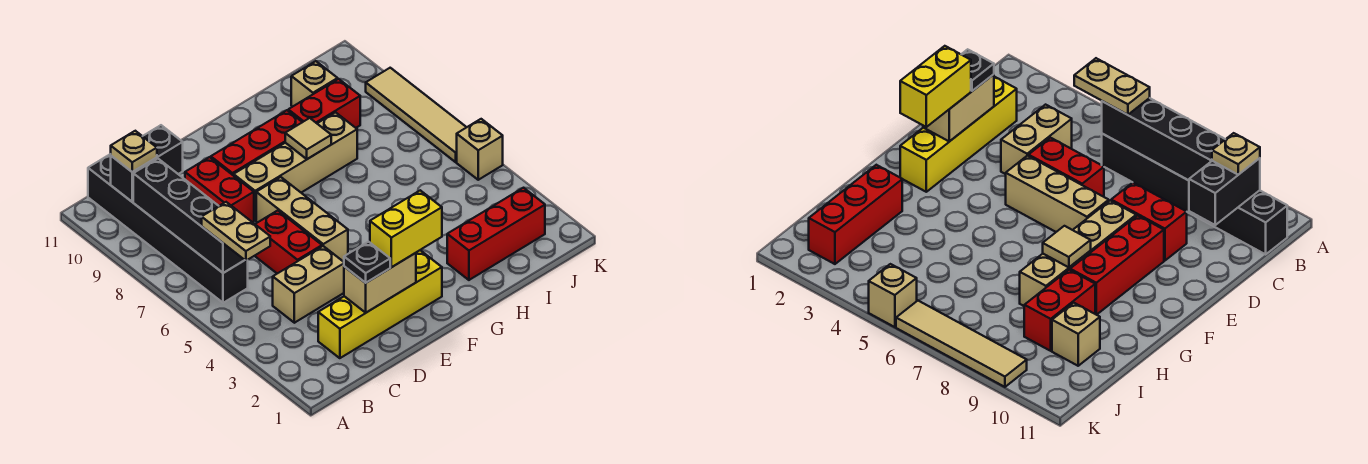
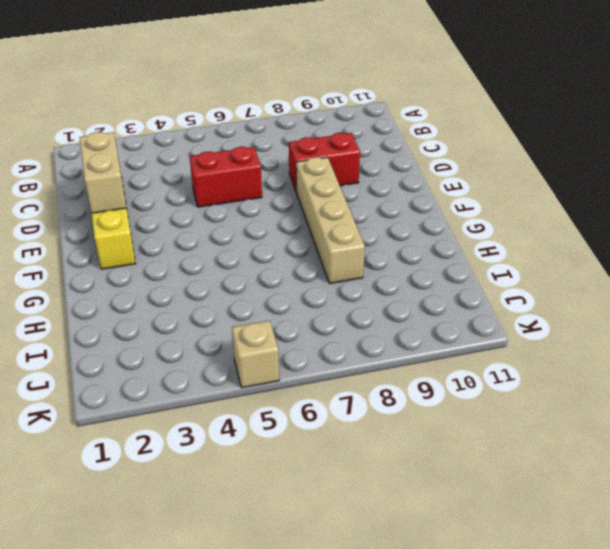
none -> black 1x6 brick [88,154,248,303]
none -> tan 1x2 brick [273,246,344,323]
none -> tan 1x3 brick [256,177,348,262]

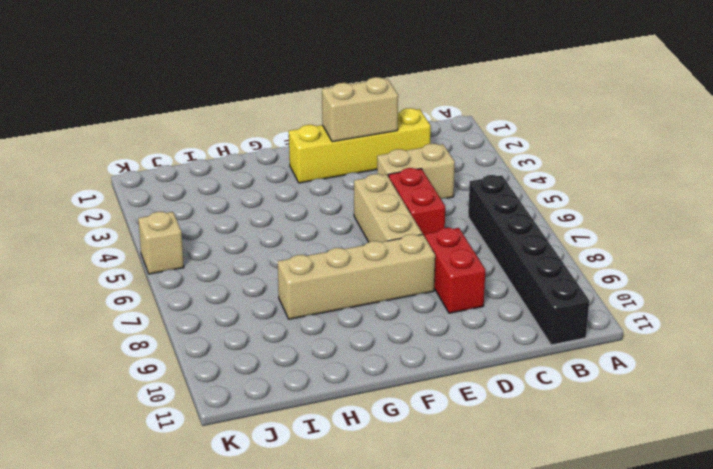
none -> red 1x3 brick [210,110,302,176]
none -> red 1x3 brick [447,188,545,280]
none -> red 1x2 brick [288,79,360,128]

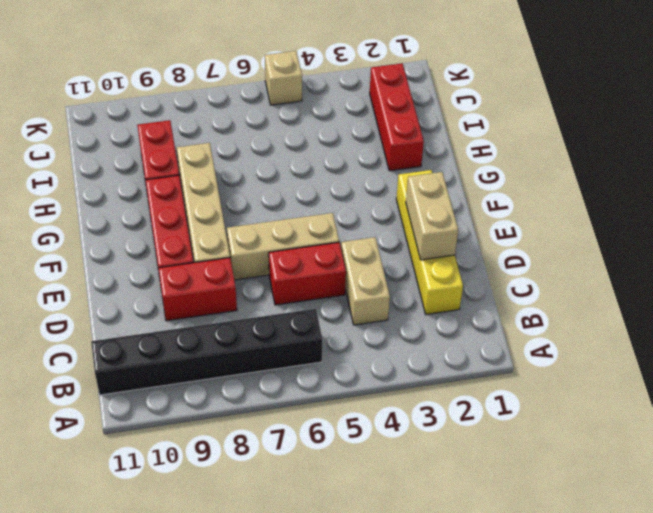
none -> tan 1x1 brick [291,61,338,107]
none -> tan 1x4 tile [366,68,467,162]
none -> black 1x4 brick [133,159,244,273]

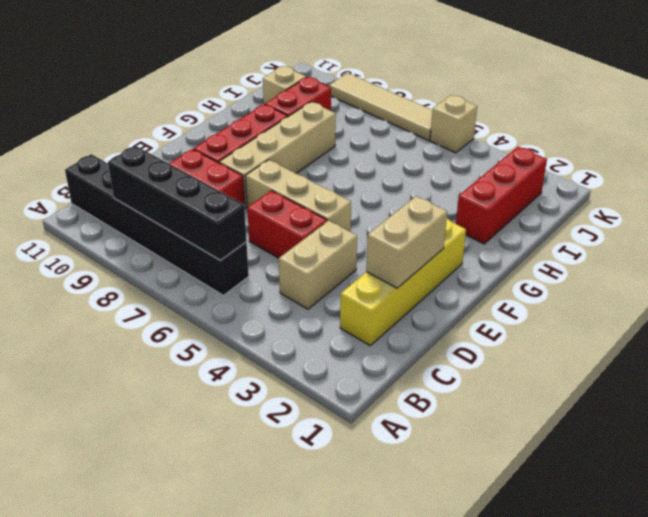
none -> black 1x2 brick [111,125,183,202]
none -> tan 1x1 tile [285,118,331,159]
none -> tan 1x2 plate [202,202,270,261]

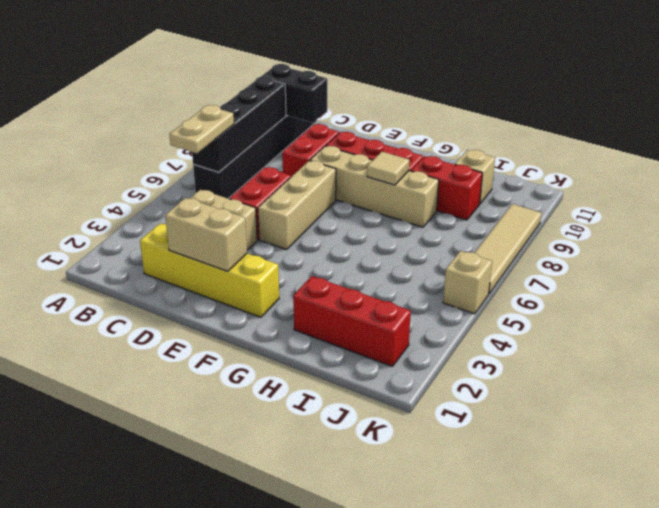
none -> tan 1x1 plate [111,131,157,172]
none -> black 1x1 plate [344,242,390,283]
none -> yellow 1x2 brick [370,190,442,267]

